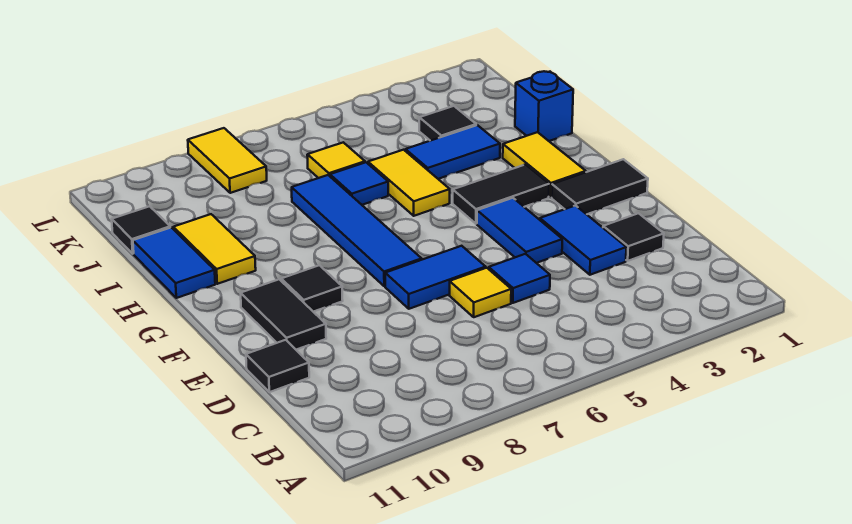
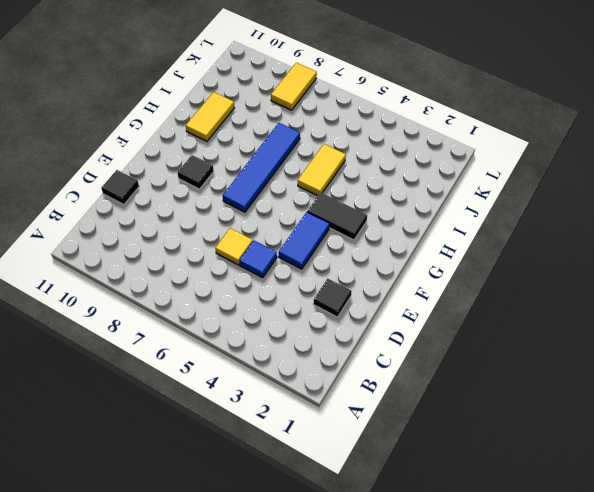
none -> blue 1x2 tile [540,206,626,275]
none -> blue 1x2 tile [385,246,486,309]
none -> black 1x2 tile [241,279,326,350]

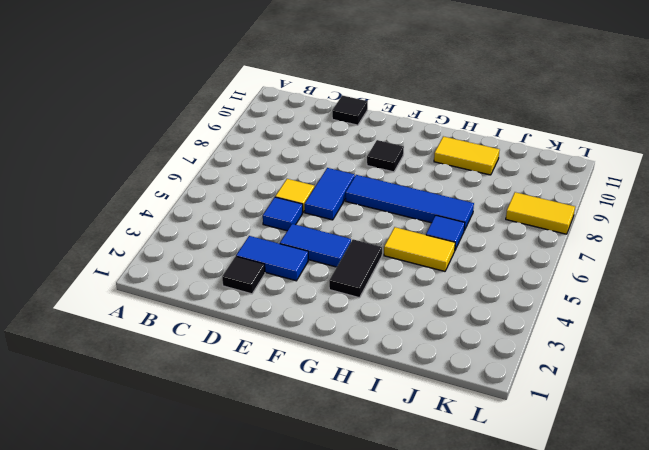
none -> black 1x2 tile [241,279,326,350]
none -> black 1x2 tile [552,159,648,214]
none -> yellow 1x2 tile [503,132,586,197]

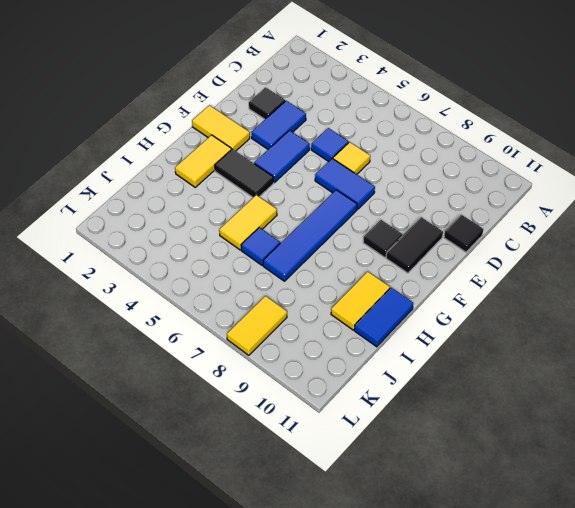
yellow 1x2 tile [192,105,250,151] -> black 1x2 tile [552,159,648,214]
none -> blue 1x1 brick [515,71,573,141]
none -> blue 1x2 tile [405,125,500,179]
none -> black 1x1 tile [419,106,476,141]

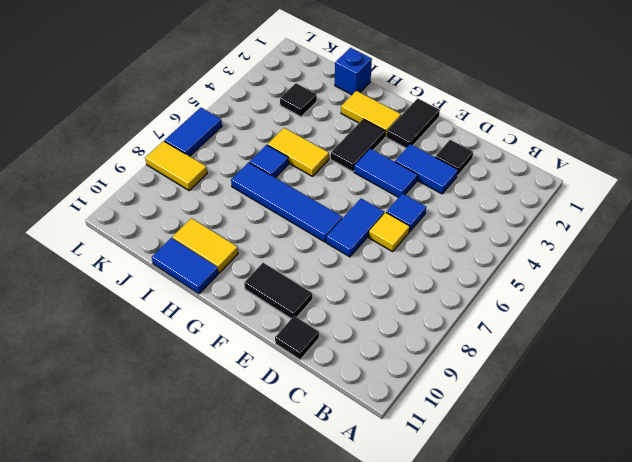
blue 1x2 tile [165,108,222,156] -> blue 1x2 tile moved to [405,125,500,179]
none -> black 1x1 tile [281,265,343,312]
none -> yellow 1x1 tile [307,142,365,178]
none -> black 1x1 tile [112,206,170,254]

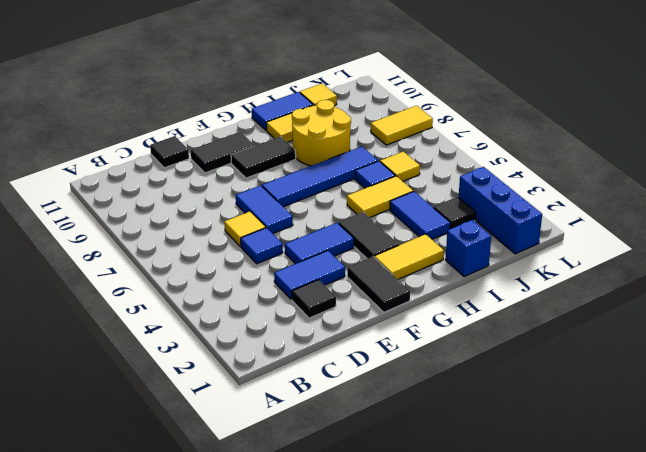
black 1x2 tile [231,137,296,178] -> black 1x1 tile [281,265,343,312]
yellow 2x2 round brick [292,100,351,166] -> none
yellow 1x1 tile [300,84,337,106] -> black 1x1 tile [112,206,170,254]
blue 1x3 brick [458,167,542,254] -> none

